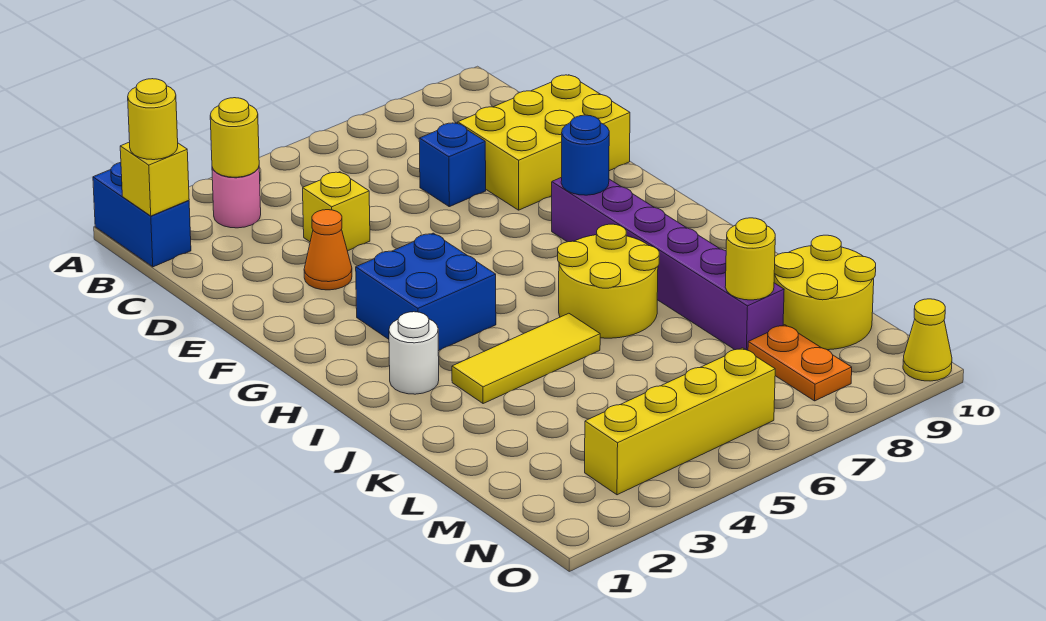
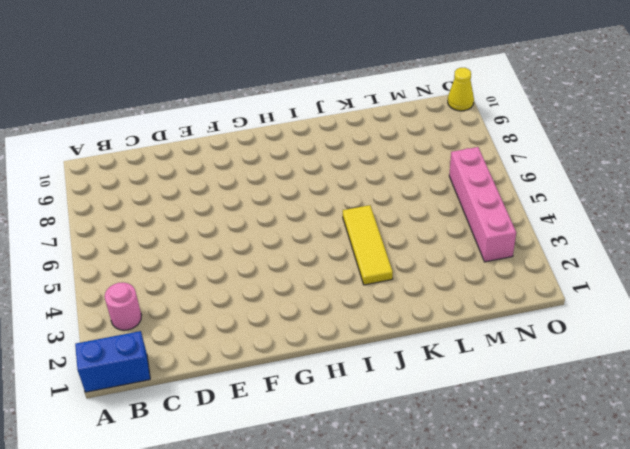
pink 1x4 brick [449,147,516,262] -> yellow 1x4 brick [585,348,775,495]
none -> yellow 1x1 brick [303,172,370,251]
none -> blue 1x1 brick [419,123,486,207]
none -> yellow 2x3 brick [458,75,630,210]

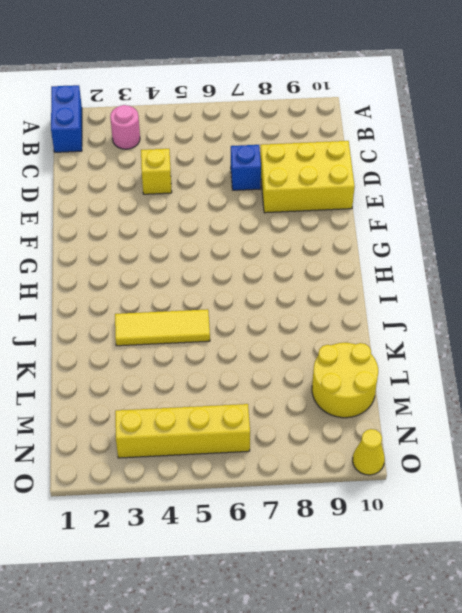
none -> orange 1x1 cone [304,210,352,290]
none -> blue 2x2 brick [356,233,496,351]
none -> purple 1x6 brick [552,177,784,350]

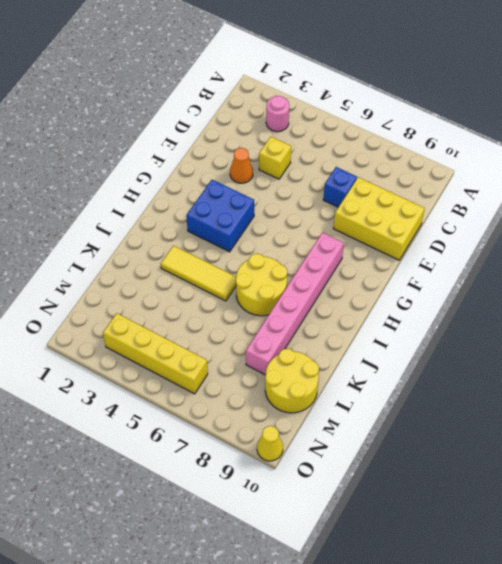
pink 1x6 brick [246,232,344,375] -> purple 1x6 brick [552,177,784,350]
none -> blue 1x2 brick [93,163,191,267]
none -> white 1x1 round brick [389,312,439,394]
none -> orange 1x2 plate [748,325,852,401]

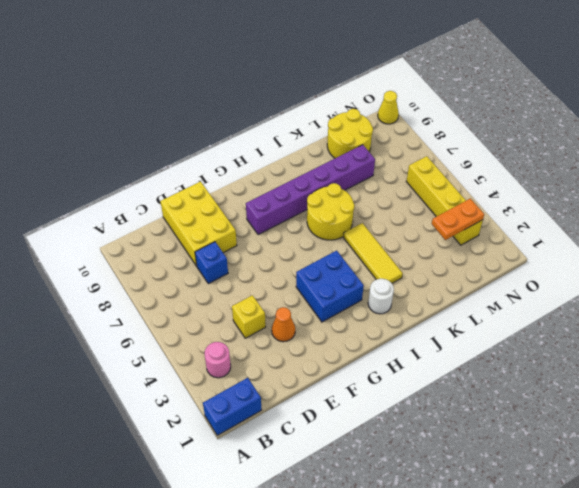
orange 1x2 plate [432,198,484,240] -> orange 1x2 plate moved to [748,325,852,401]
none -> yellow 1x1 brick [120,142,189,216]
none -> yellow 1x1 round brick [210,98,259,177]
none -> blue 1x1 round brick [561,115,609,195]

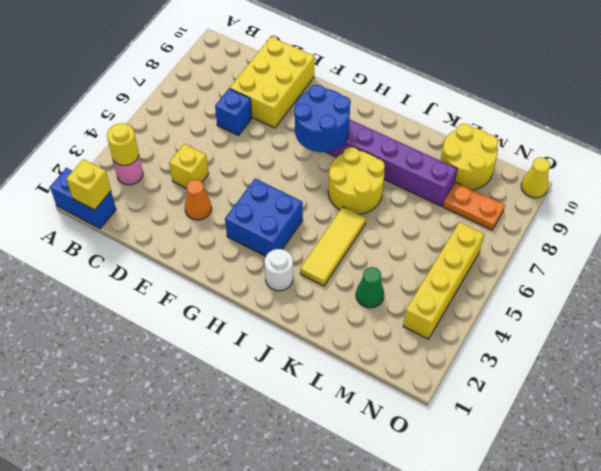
blue 2x2 round brick [294,84,350,152] -> blue 1x1 round brick [561,115,609,195]
green 1x1 cone [356,267,384,308] -> none
none -> yellow 1x1 round brick [725,218,775,300]
none -> yellow 1x1 round brick [128,79,178,160]

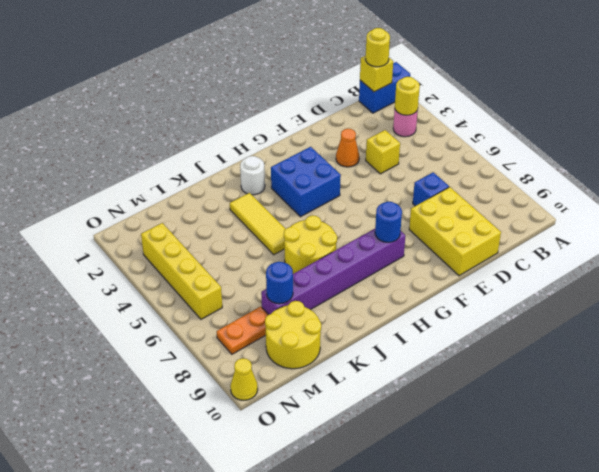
blue 1x1 round brick [266,262,293,304] -> yellow 1x1 round brick [725,218,775,300]

